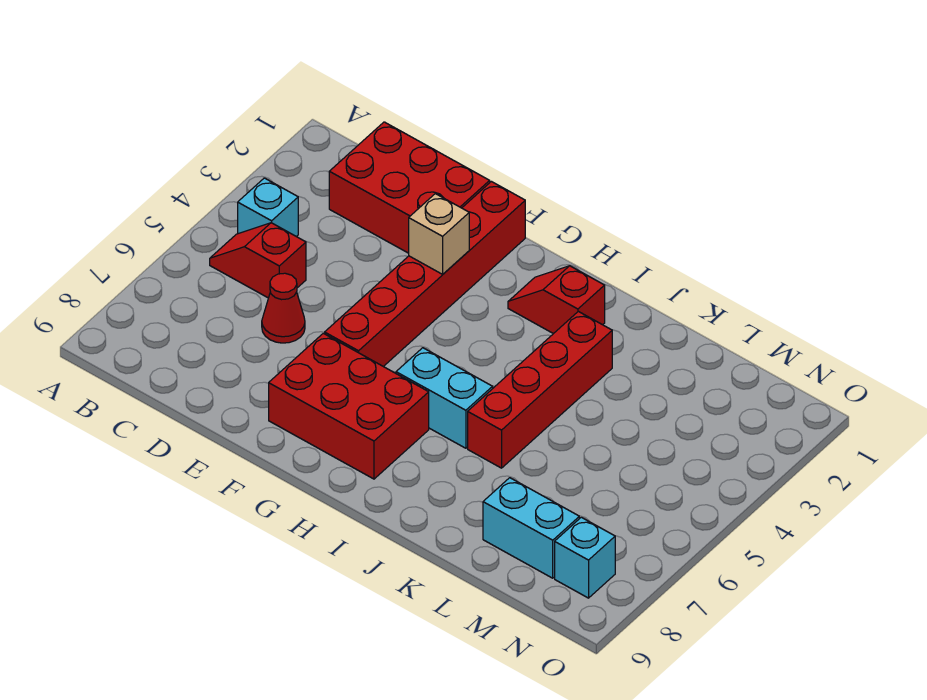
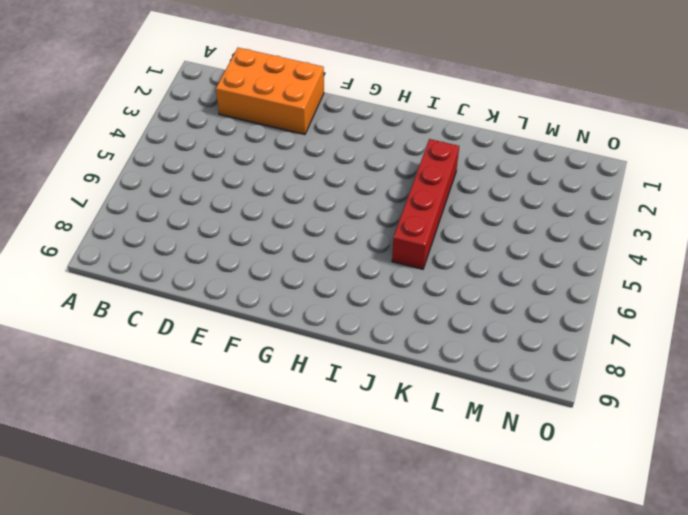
orange 2x3 brick [216,48,324,134] -> red 2x3 brick [329,122,490,253]
none -> cyan 1x1 brick [238,178,298,237]
none -> red 1x2 slope [210,223,306,298]
none -> red 1x1 cone [262,273,305,343]

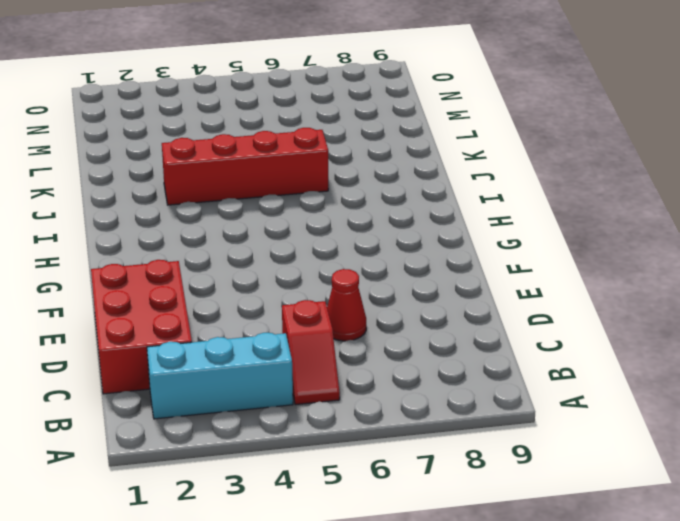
cyan 1x3 brick [147,333,293,419] -> cyan 1x1 brick [238,178,298,237]
none -> red 1x6 brick [325,181,525,366]
none -> red 2x3 brick [269,333,429,479]
none -> red 1x2 slope [508,266,605,334]

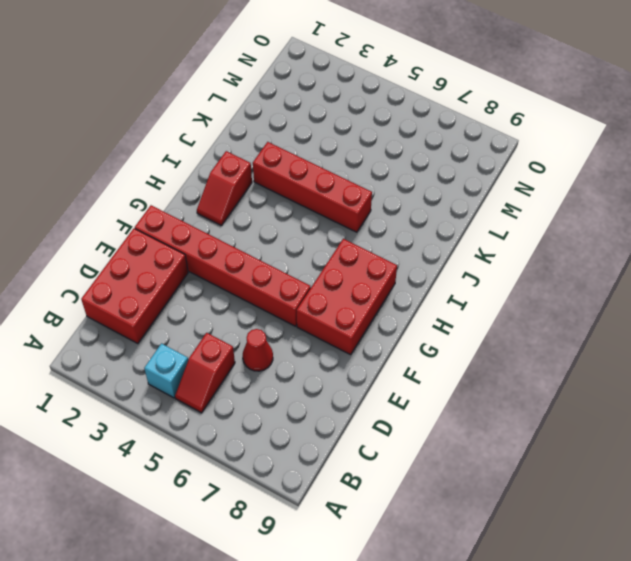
none -> cyan 1x2 brick [396,348,493,448]
none -> cyan 1x2 brick [483,478,579,578]
none -> cyan 1x1 brick [555,517,615,598]

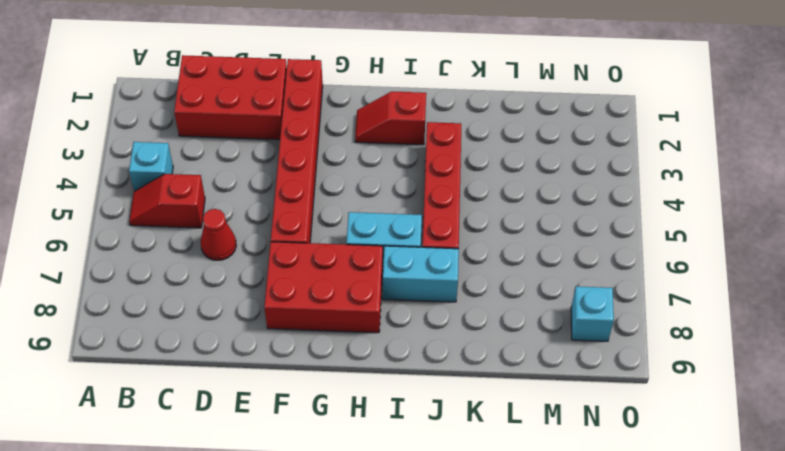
cyan 1x2 brick [383,246,459,302] -> cyan 1x2 brick moved to [483,478,579,578]
none -> tan 1x1 brick [409,194,469,274]

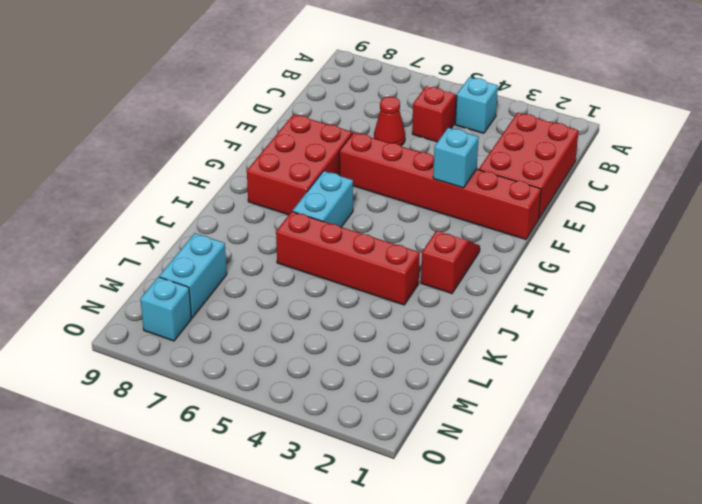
cyan 1x1 brick [433,128,479,188] -> tan 1x1 brick [409,194,469,274]

